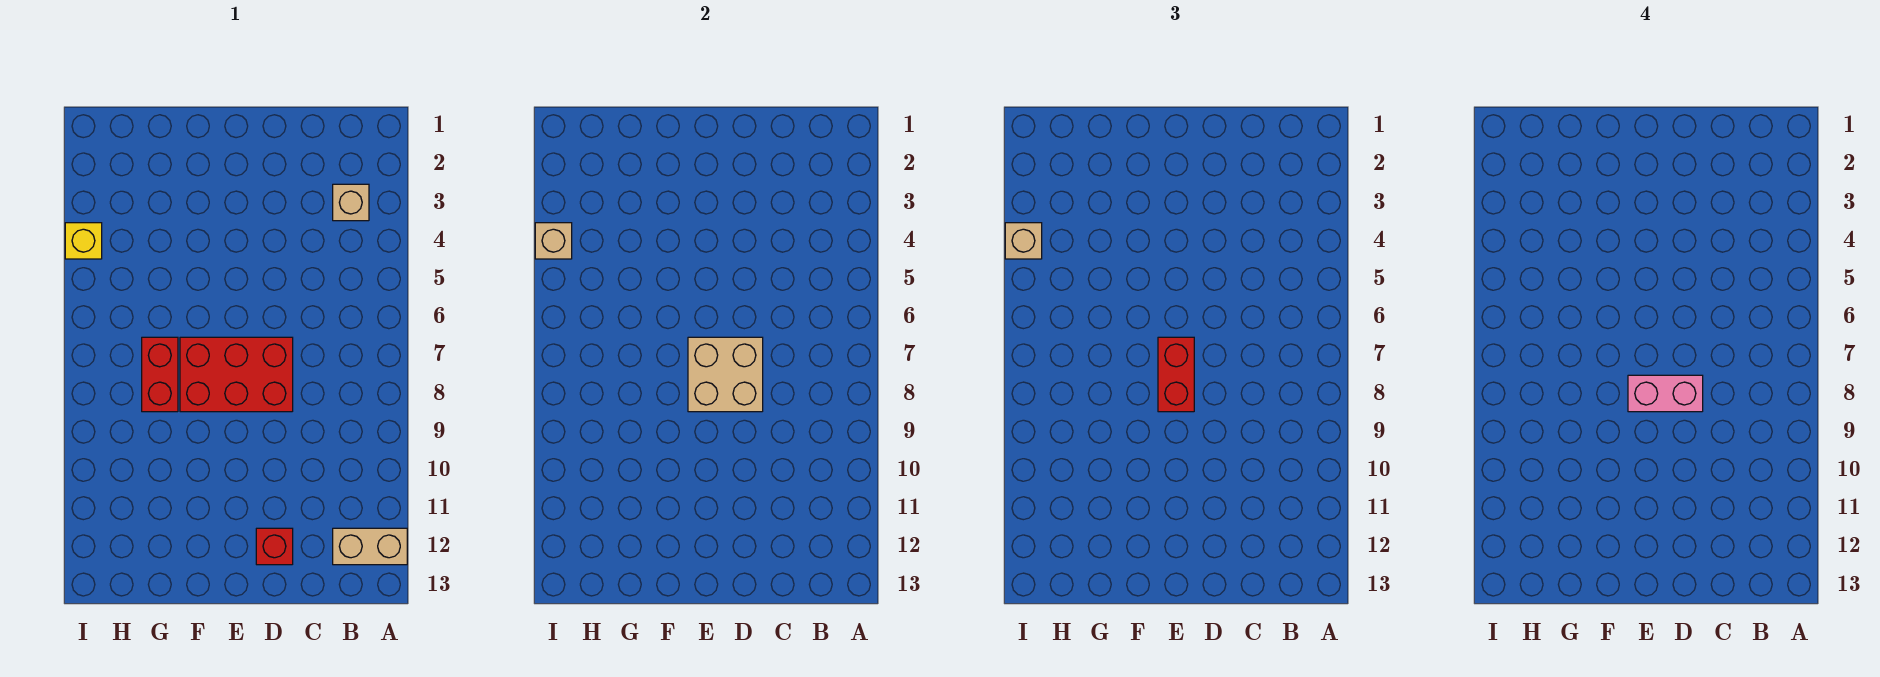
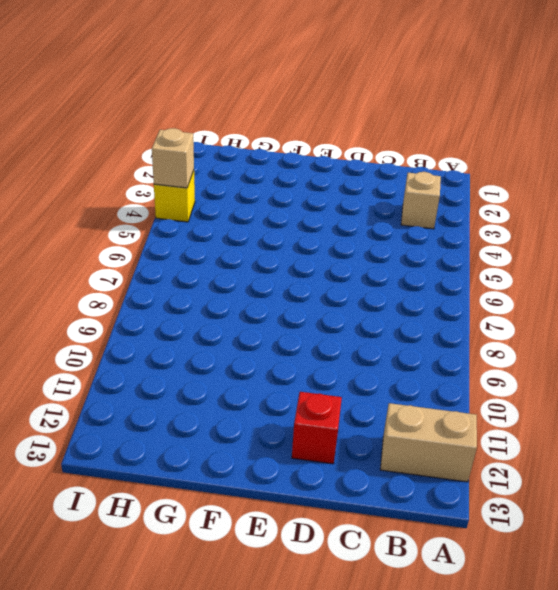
none -> red 2x3 brick [180,337,293,412]
none -> red 1x2 brick [142,337,178,412]

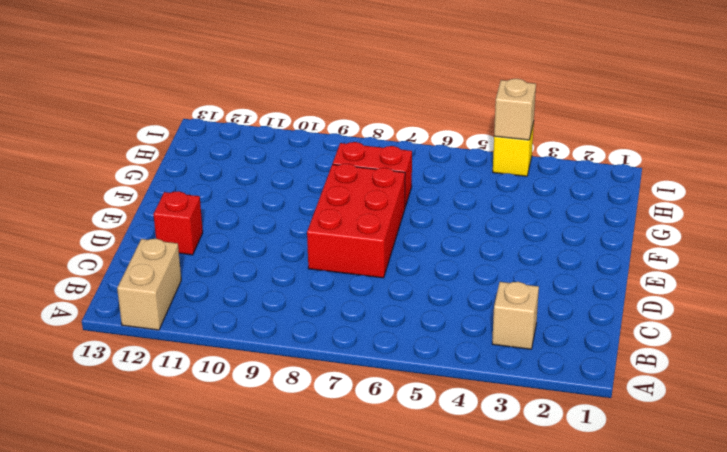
none -> tan 2x2 brick [688,337,763,412]
none -> red 1x2 brick [1158,337,1194,412]

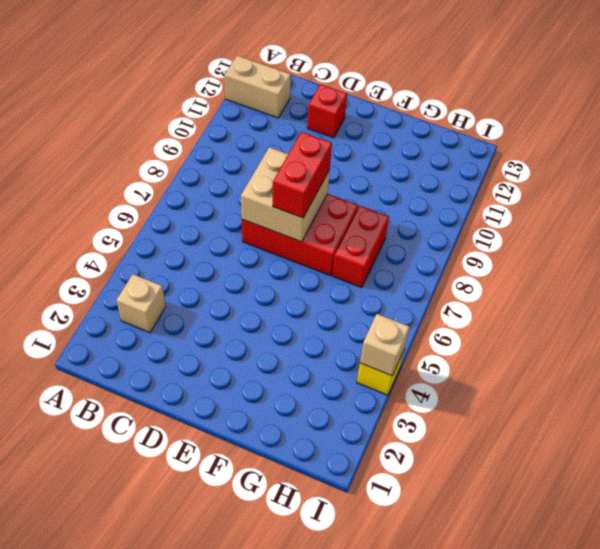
none -> tan 1x1 brick [1005,223,1042,259]
none -> pink 1x2 brick [1628,375,1703,412]

